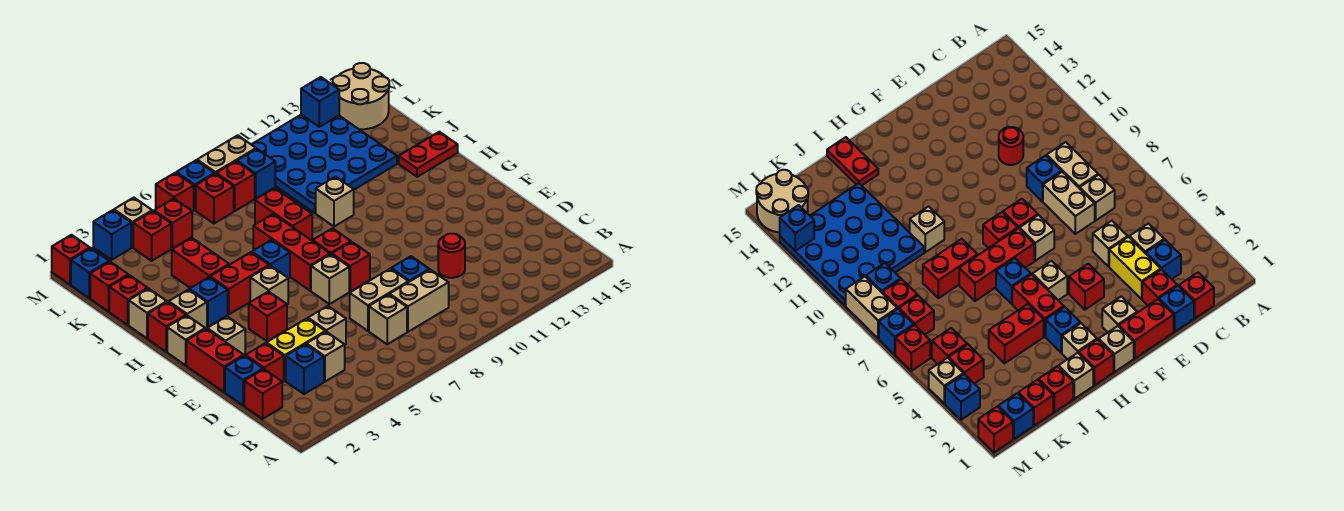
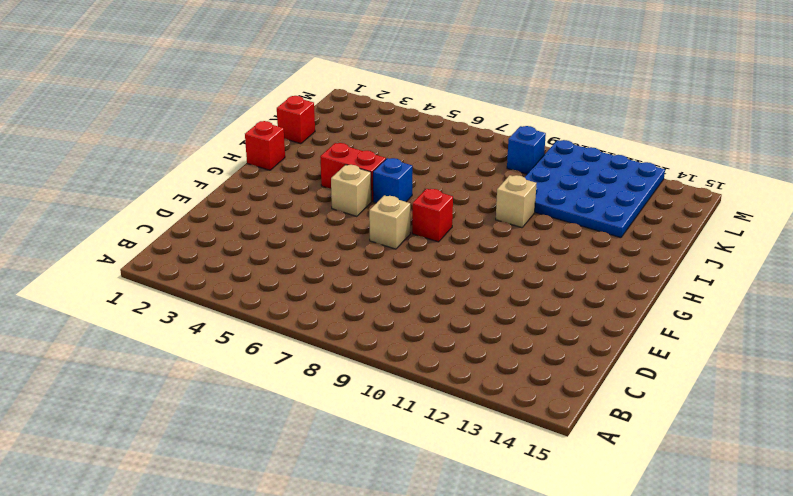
none -> red 1x1 brick [244,369,282,419]
none -> blue 1x1 brick [286,344,324,394]
none -> tan 1x1 brick [307,332,345,382]
none -> tan 1x1 brick [369,294,407,344]

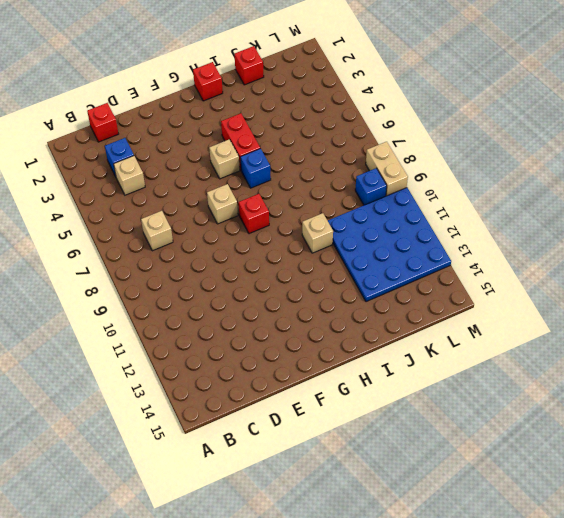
none -> tan 1x2 brick [390,270,449,332]
none -> blue 1x1 brick [225,356,263,405]
none -> red 1x1 brick [246,343,284,382]
none -> yellow 1x2 brick [267,318,325,381]

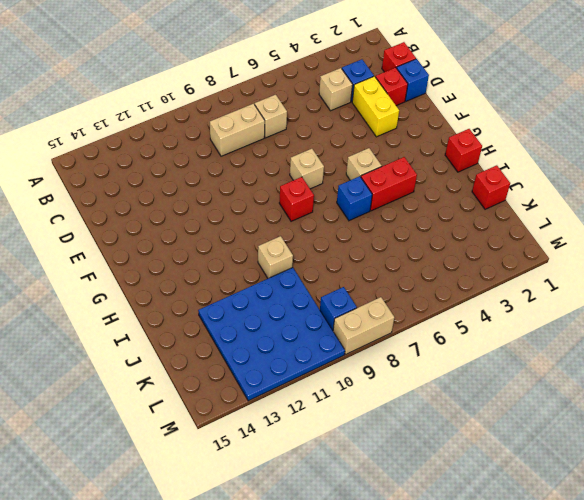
yellow 1x2 brick [352,76,399,137] -> yellow 1x2 brick turned to [267,318,325,381]
none -> tan 1x1 brick [308,306,346,345]
none -> tan 1x2 brick [350,269,408,331]
none -> blue 1x1 brick [391,256,429,282]
none -> red 1x1 round brick [438,234,465,278]

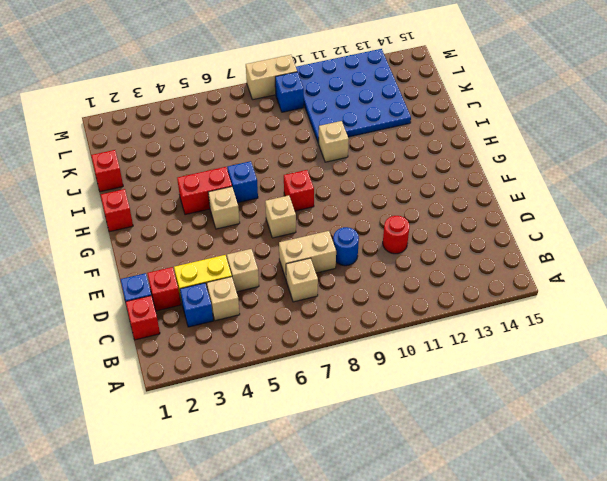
blue 1x1 round brick [333,227,359,266] -> blue 1x1 brick [391,256,429,282]
none -> tan 1x2 brick [390,270,449,332]
none -> red 1x2 brick [186,329,244,392]
none -> tan 1x1 brick [207,317,245,355]
none -> red 1x1 brick [249,291,287,341]

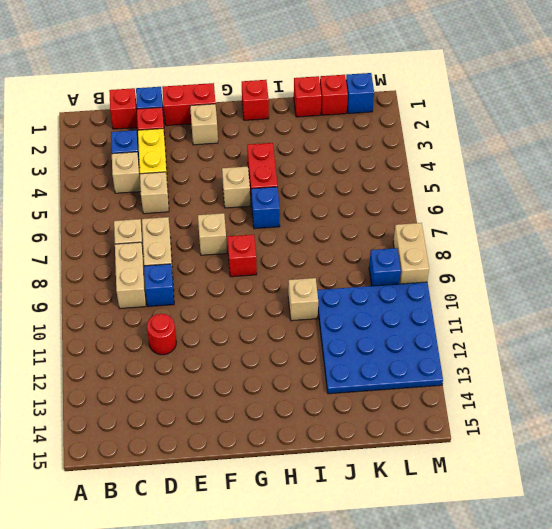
none -> red 1x1 brick [249,291,287,341]
none -> red 1x1 brick [332,242,370,292]
none -> tan 1x1 brick [167,316,205,365]
none -> red 1x3 brick [253,214,330,291]

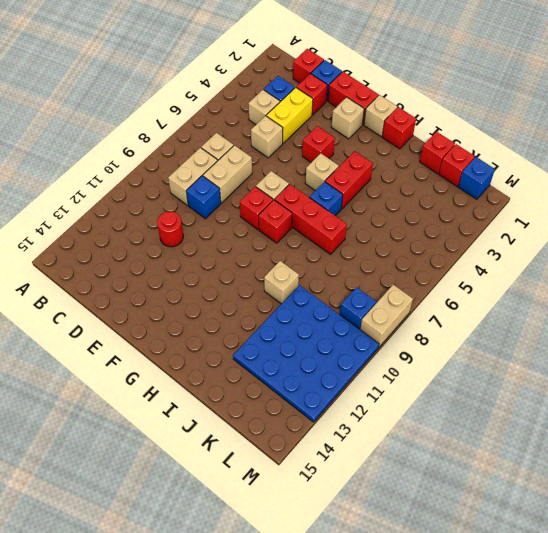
none -> tan 1x1 brick [169,290,207,329]
none -> blue 1x1 brick [190,277,228,327]
none -> tan 1x1 brick [129,289,167,338]
none -> red 1x2 brick [172,238,229,288]

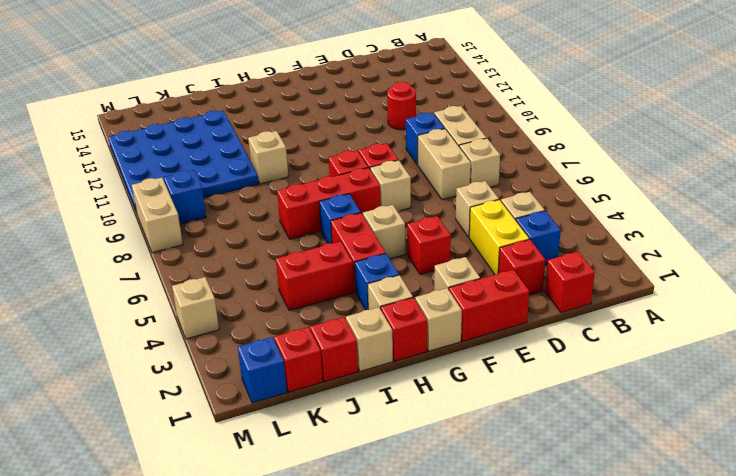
none -> blue 1x1 brick [225,356,263,405]
none -> red 1x2 brick [255,188,312,240]
none -> red 1x2 plate [399,132,458,177]
none -> red 1x1 brick [133,211,171,261]

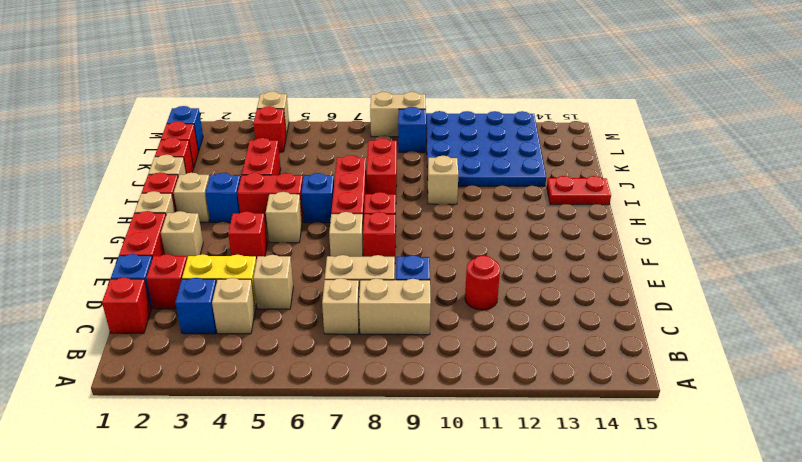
none -> red 1x1 brick [154,199,192,248]
none -> red 1x1 brick [196,174,234,223]
none -> red 1x1 brick [216,161,255,211]
none -> tan 2x2 round brick [333,63,389,129]

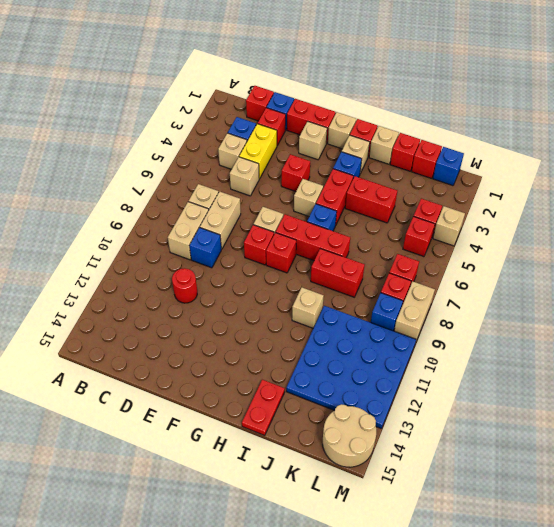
none -> red 1x1 brick [52,235,90,285]
none -> blue 1x1 brick [93,210,131,260]
none -> red 1x1 brick [156,173,194,212]
none -> blue 1x1 brick [176,160,215,210]

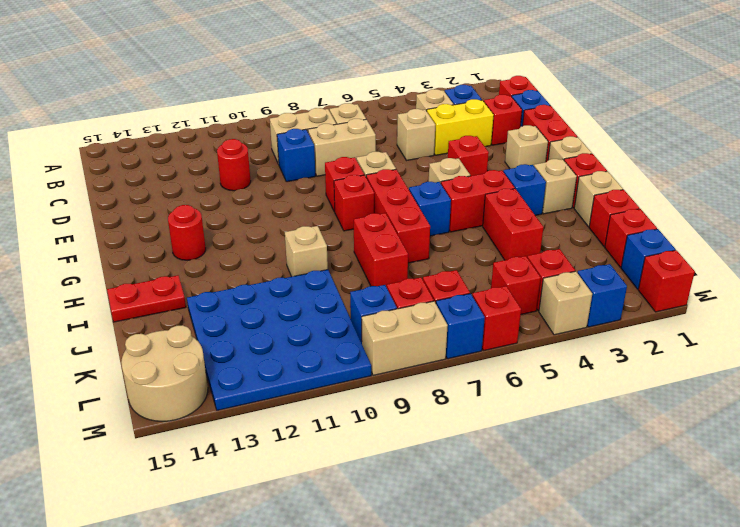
red 1x1 round brick [168,205,206,260] -> none
none -> blue 1x1 brick [301,77,339,127]

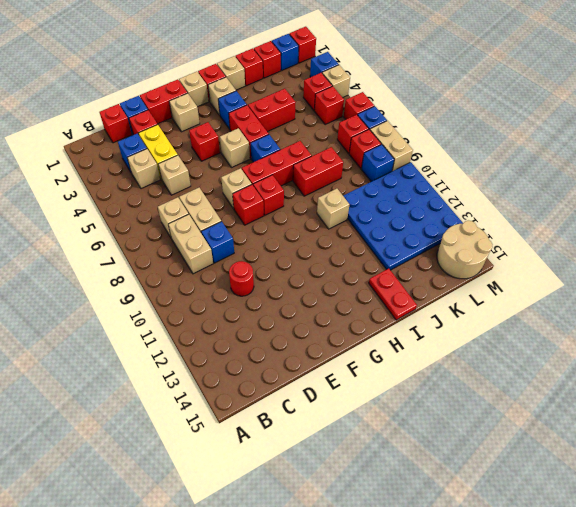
none -> blue 1x1 brick [301,77,339,127]

